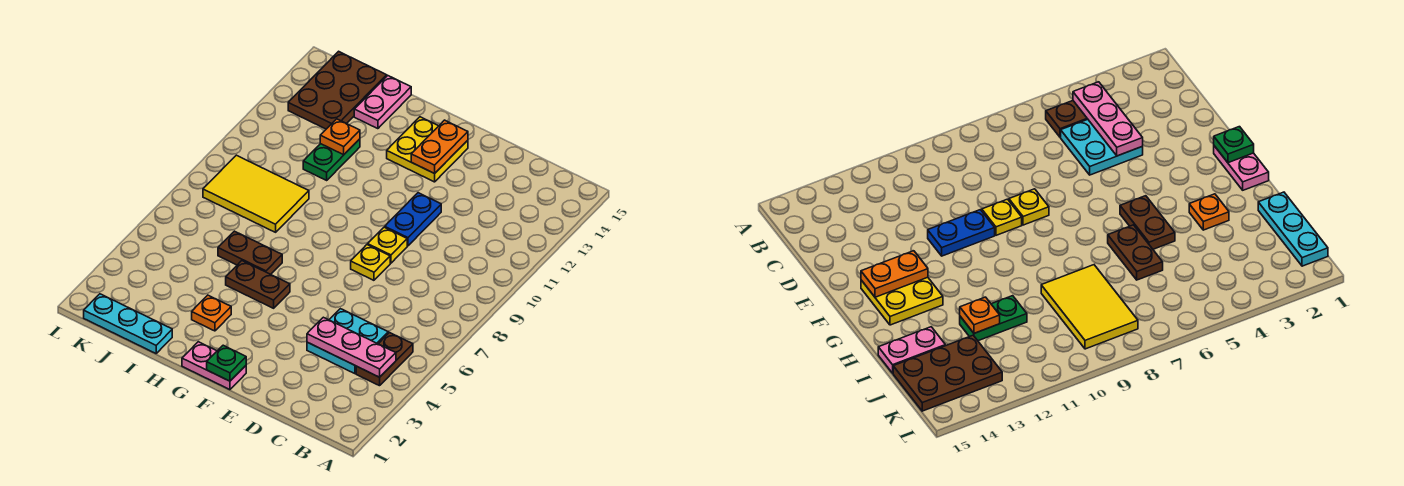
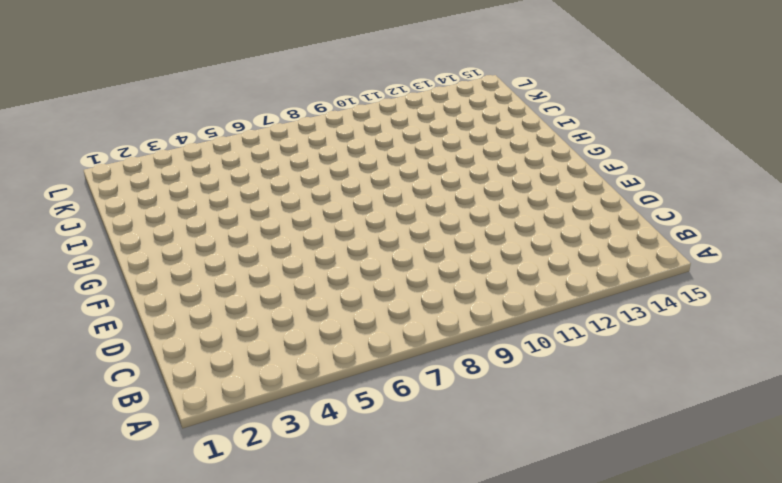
none -> brown 1x2 plate [356,333,413,386]
none -> cyan 2x2 plate [307,309,388,374]
none -> yellow 1x1 plate [351,245,390,280]

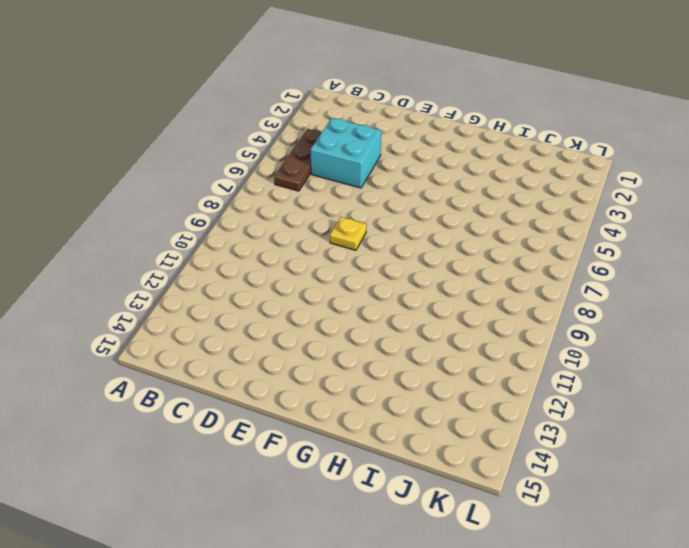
brown 1x3 plate [274,129,322,191] -> brown 1x2 plate [356,333,413,386]
cyan 2x2 brick [311,118,381,188] -> cyan 2x2 plate [307,309,388,374]
none -> yellow 1x1 plate [368,227,407,263]
none -> blue 1x2 plate [385,193,441,246]
none -> pink 1x2 plate [182,342,246,390]

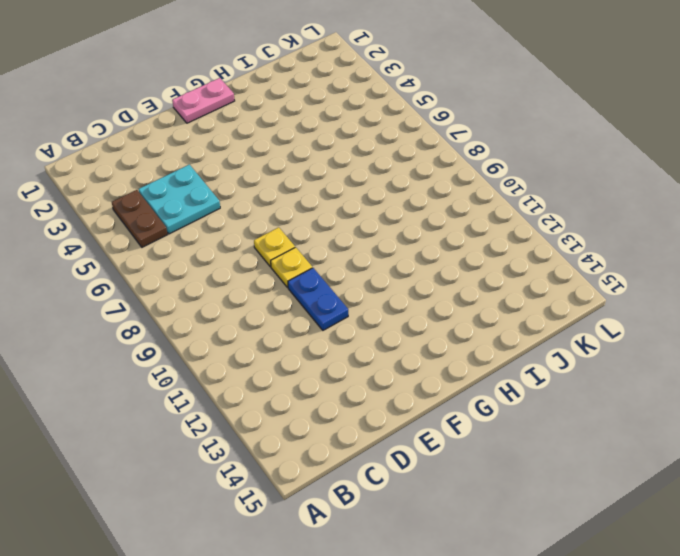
none -> yellow 2x2 plate [387,117,468,182]
none -> brown 1x2 plate [226,261,290,308]
none -> orange 1x1 plate [192,295,231,331]

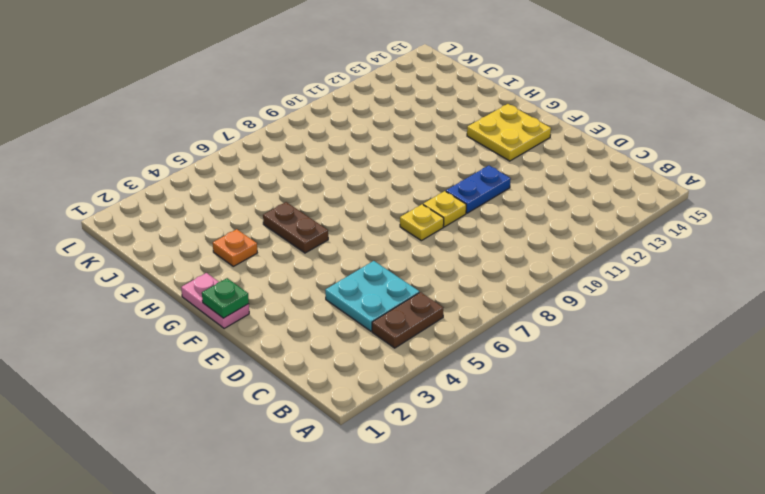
none -> brown 1x2 plate [218,231,282,274]
none -> cyan 1x3 plate [84,294,172,353]
none -> yellow 2x3 tile [203,155,309,232]

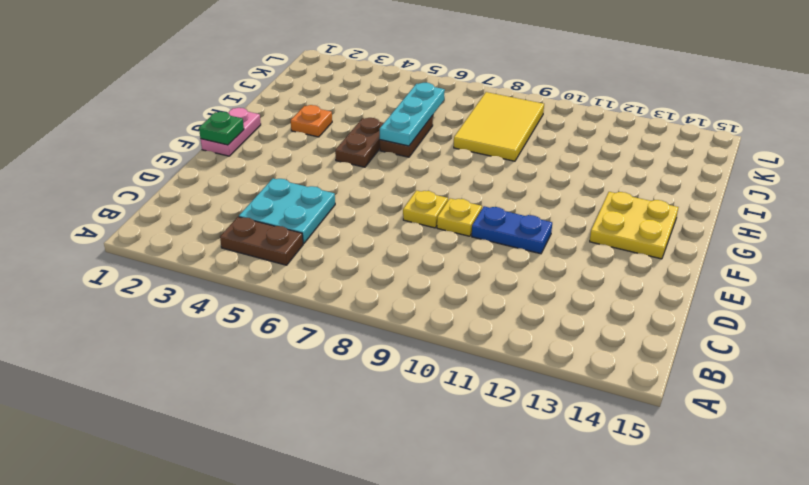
cyan 1x3 plate [380,83,445,146] -> cyan 1x3 plate moved to [84,294,172,353]
none -> green 1x2 plate [303,139,360,180]
none -> pink 1x2 plate [354,76,411,129]
none -> brown 2x3 plate [288,51,387,129]

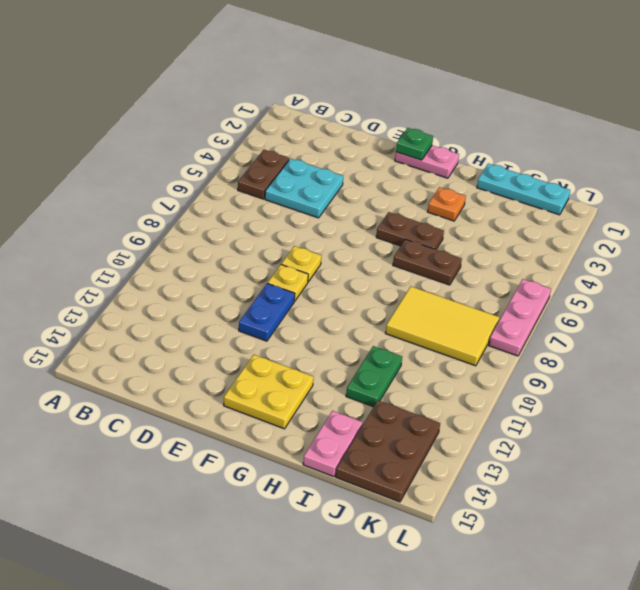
pink 1x3 plate [489,279,551,356] -> pink 1x3 plate turned to [307,317,396,377]
none -> orange 1x2 plate [411,120,468,174]
none -> orange 1x1 plate [320,119,360,155]

